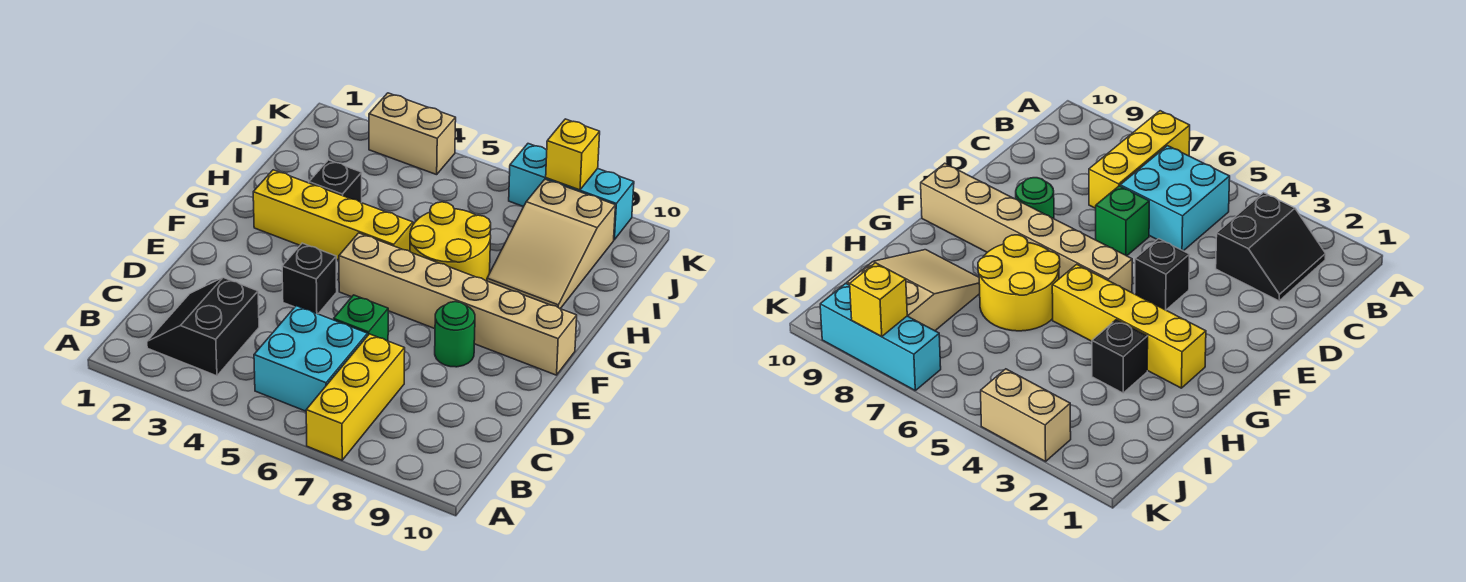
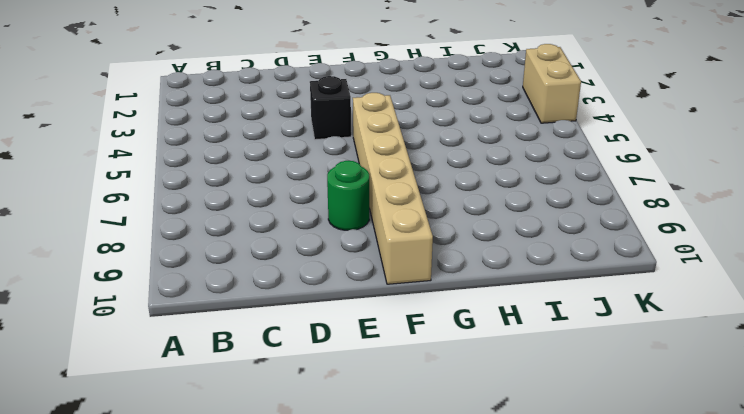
none -> yellow 1x3 brick [306,334,405,460]
none -> black 2x2 slope [147,278,259,376]
none -> cyan 2x2 brick [254,306,368,411]

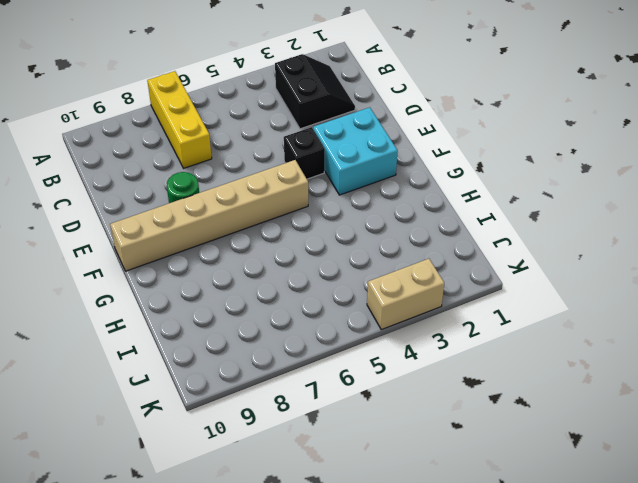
cyan 2x2 brick [313,107,398,195] -> cyan 2x2 brick moved to [254,306,368,411]
none -> green 1x1 brick [334,295,388,341]
none -> yellow 1x4 brick [253,170,413,260]
none -> yellow 2x2 round brick [410,202,491,281]

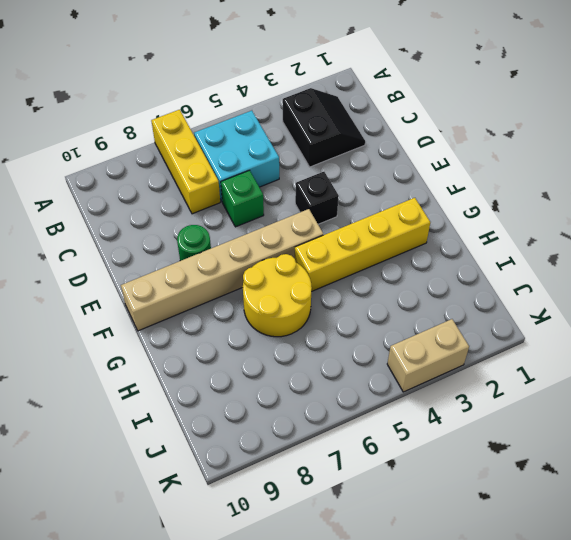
none -> black 1x1 brick [309,160,362,203]
none -> tan 2x3 slope [487,179,616,309]
none -> cyan 1x3 brick [509,144,634,240]

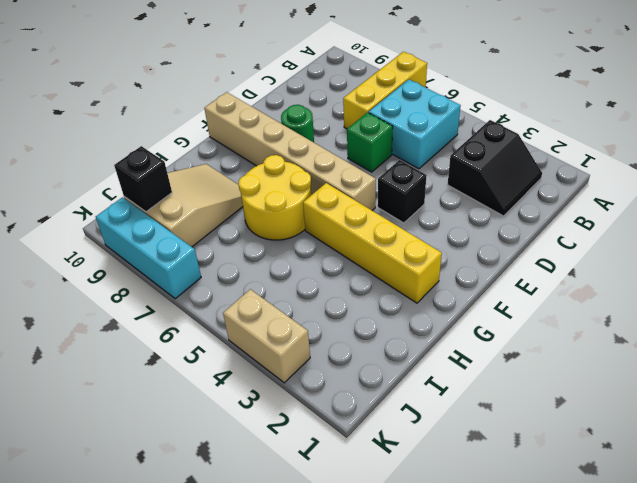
black 1x1 brick [114,146,172,212] -> black 1x1 brick moved to [309,160,362,203]
none -> yellow 1x1 brick [546,119,600,190]

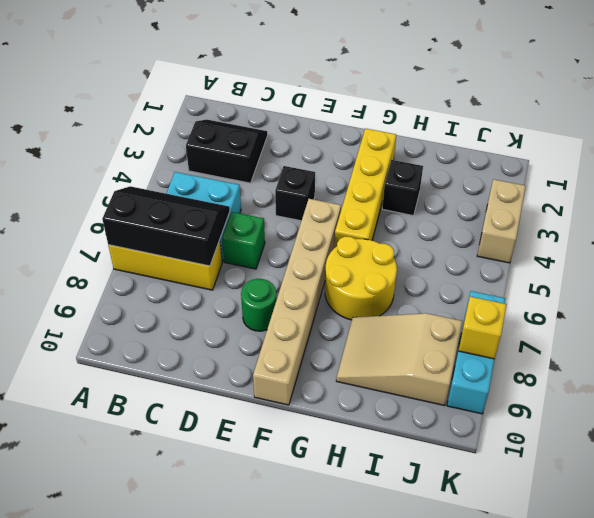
black 2x3 slope [102,186,230,266] -> none

